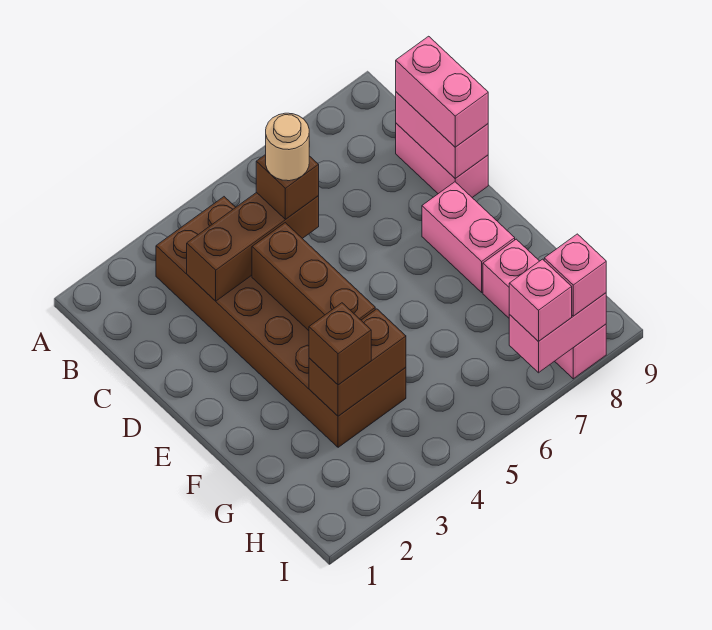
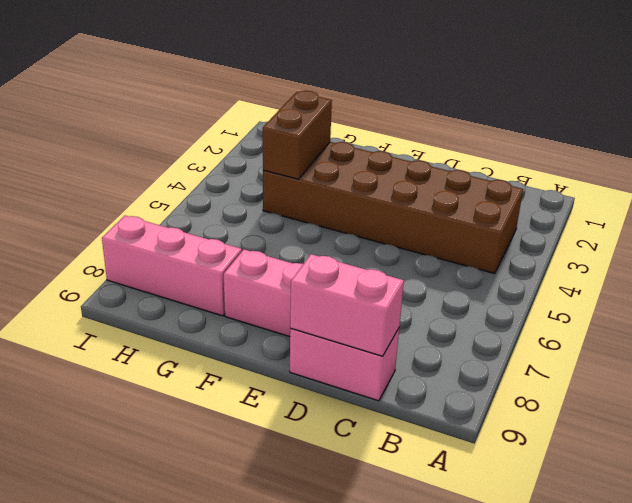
none -> brown 1x3 brick [187,192,319,301]
none -> brown 1x3 brick [252,223,375,331]
none -> pink 1x2 brick [509,293,606,373]

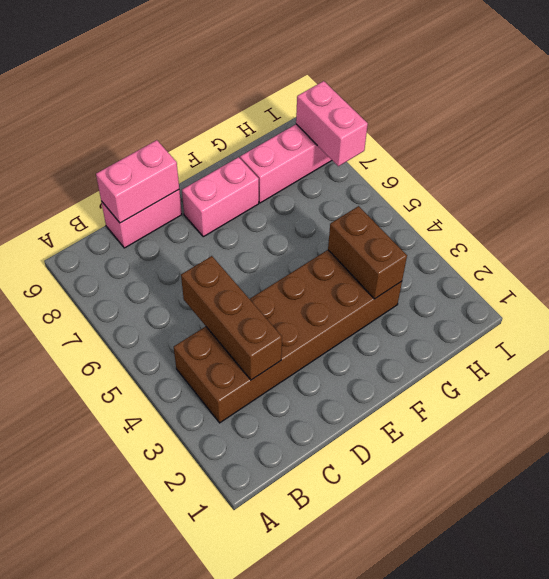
none -> brown 1x3 brick [252,223,375,331]
none -> brown 1x1 brick [256,154,319,219]
none -> pink 1x2 brick [396,36,488,147]

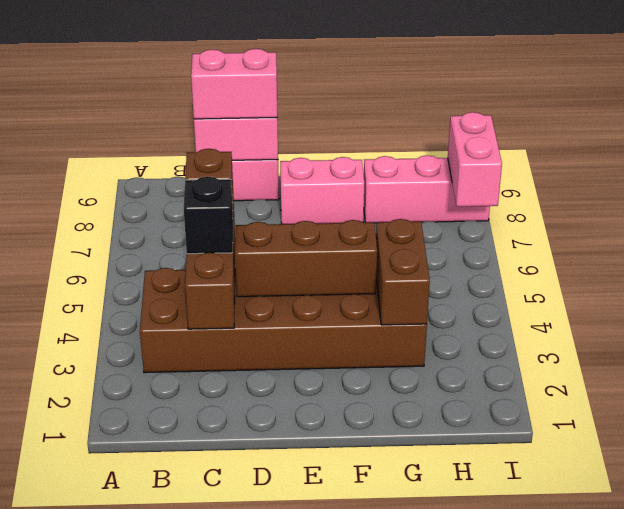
black 1x1 brick [184,176,233,254] -> none
none -> brown 1x1 brick [309,303,371,385]
none -> pink 1x1 brick [509,259,572,342]
none -> pink 1x1 brick [544,234,606,316]

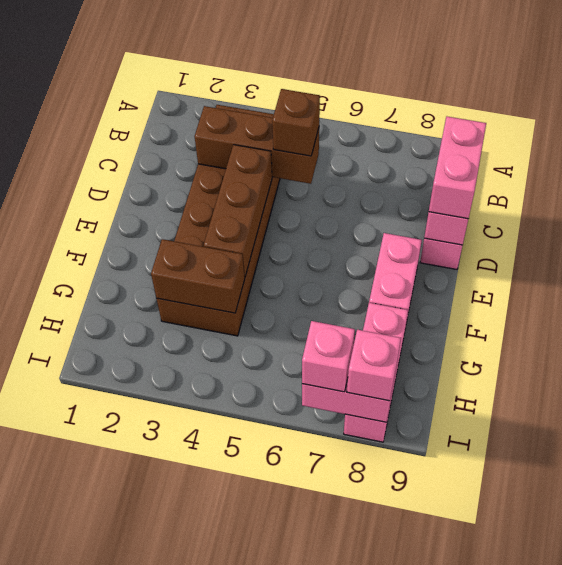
none -> brown 1x1 brick [309,303,371,385]
none -> tan 1x1 round brick [266,113,309,181]

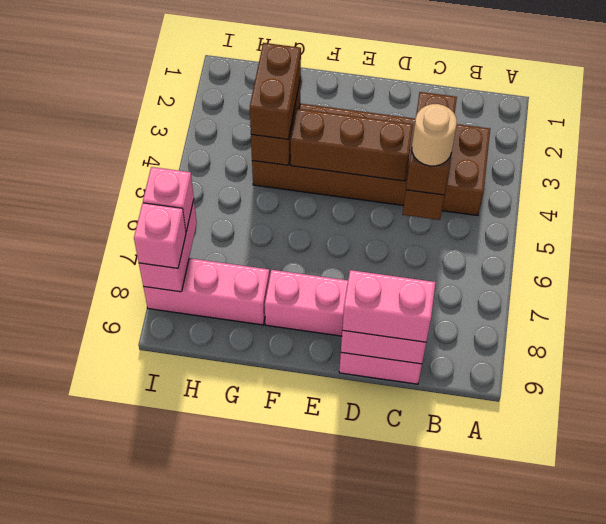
brown 1x2 brick [250,43,301,139] -> brown 1x1 brick [309,303,371,385]

